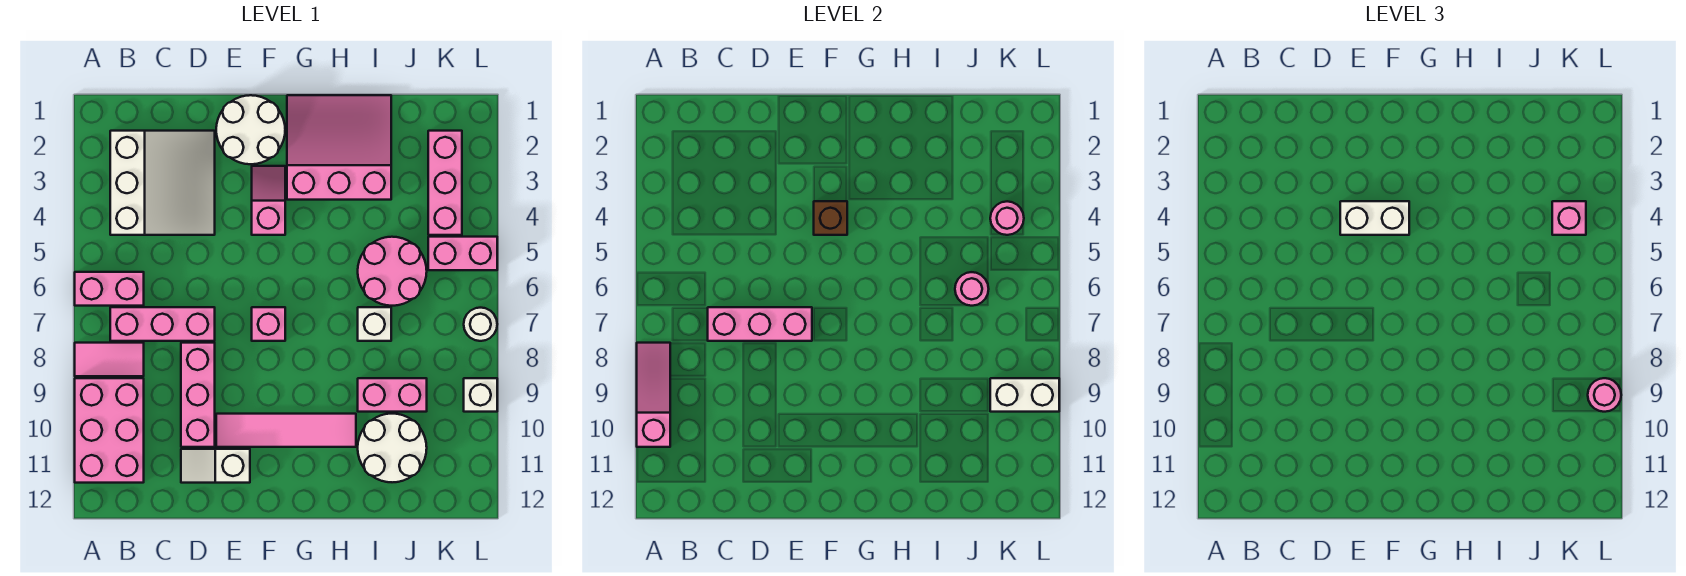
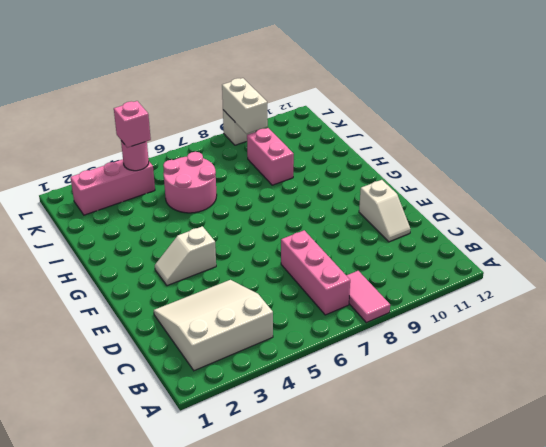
white 1x2 slope [155,226,216,286] -> pink 1x2 slope [252,166,285,235]
none -> pink 1x2 brick [75,272,144,306]
none -> pink 2x3 brick [75,378,144,483]
none -> pink 1x3 brick [181,343,215,447]

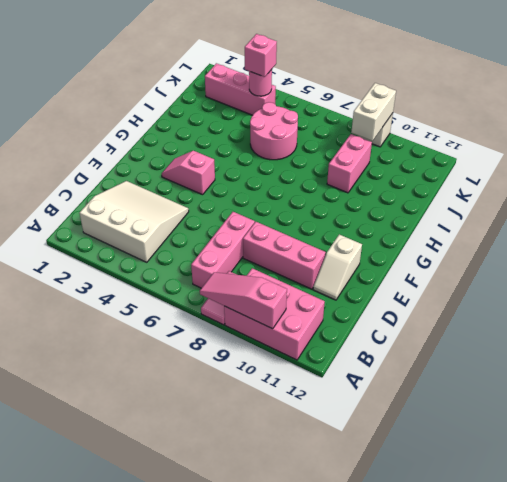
none -> pink 1x2 brick [75,272,144,306]
none -> white 2x2 round brick [216,95,285,164]
none -> pink 1x4 tile [216,414,356,447]

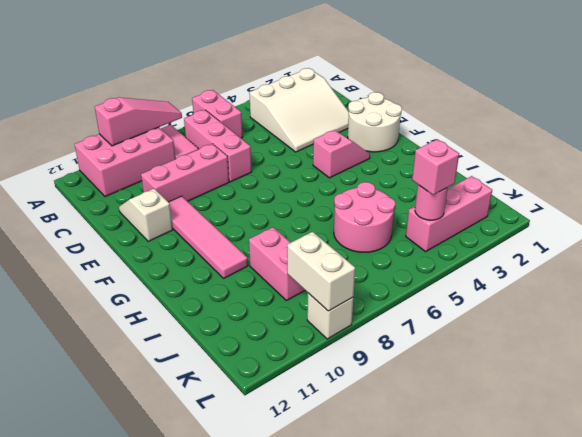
none -> pink 1x1 brick [252,307,285,341]
none -> pink 3x3 slope [287,95,391,200]
none -> white 1x1 brick [358,307,391,341]

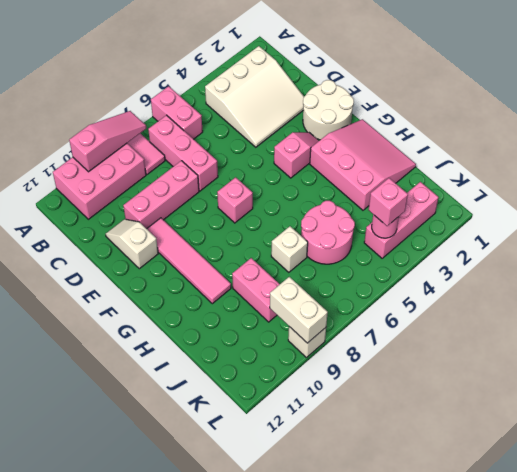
none -> white 2x2 round brick [358,414,427,482]
none -> pink 1x2 brick [428,237,497,270]
none -> white 1x1 round brick [464,308,497,341]

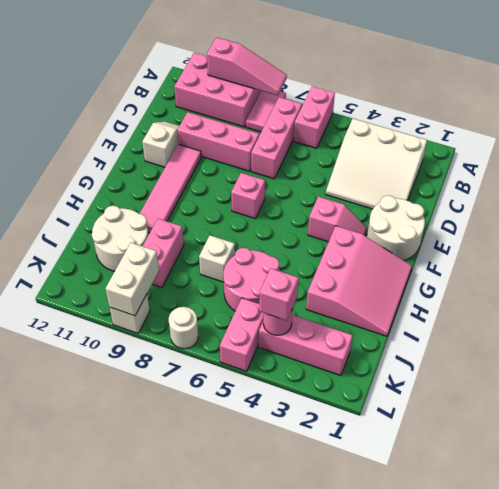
none -> pink 1x3 brick [708,307,812,341]
none -> brown 1x1 brick [814,201,847,235]
none -> pink 1x1 round brick [955,272,989,306]

